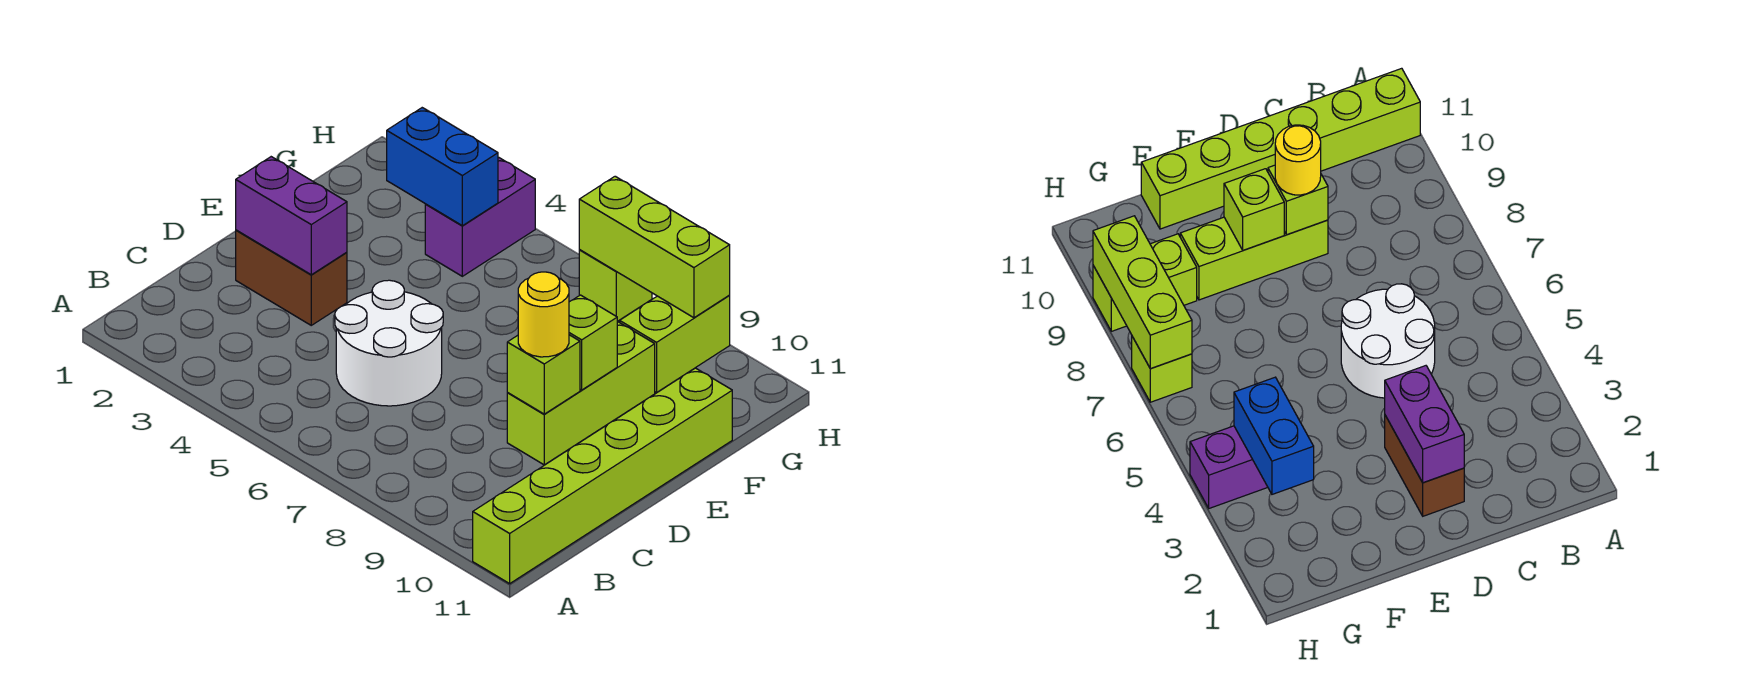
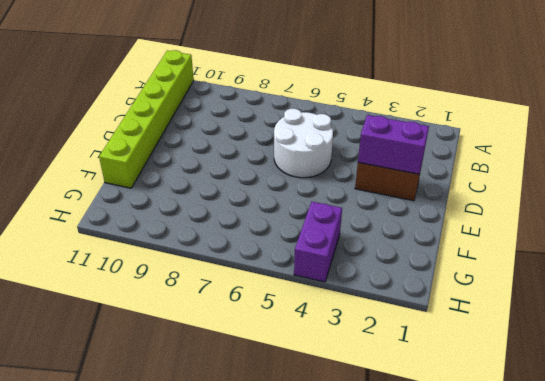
none -> lime 1x3 brick [507,322,655,465]
none -> lime 1x2 brick [620,296,730,393]
none -> lime 1x1 brick [579,250,652,321]

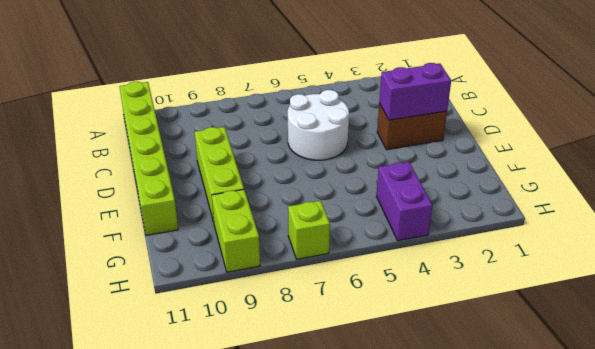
none -> lime 1x1 brick [507,335,580,414]
none -> lime 1x1 brick [569,295,618,390]
none -> blue 1x2 brick [387,108,498,226]

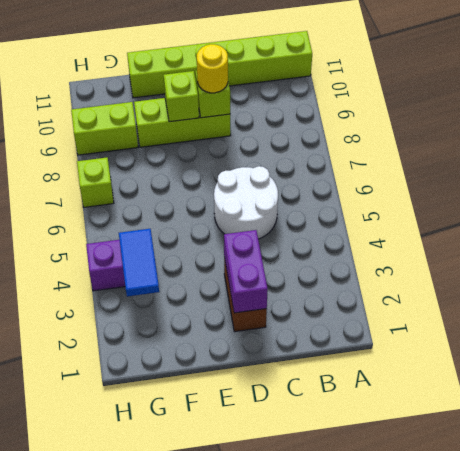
blue 1x2 tile [119,229,159,296] -> blue 1x2 brick [387,108,498,226]
none -> lime 1x3 brick [579,176,730,318]

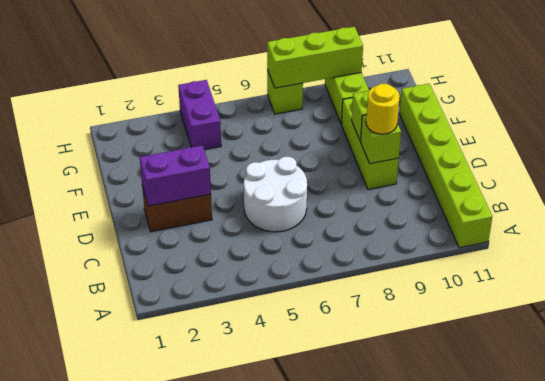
none -> blue 1x2 brick [387,108,498,226]

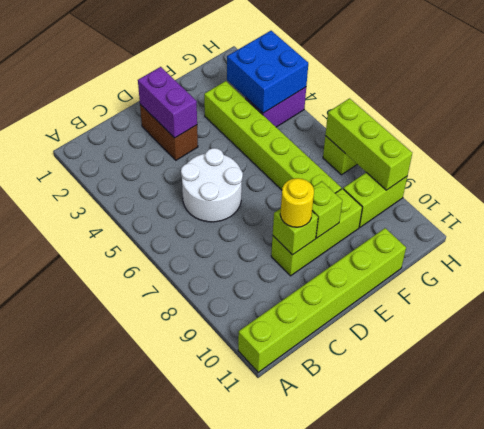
lime 1x6 brick [204,81,341,193] -> none
blue 2x2 brick [227,31,308,113] -> blue 1x2 brick [387,108,498,226]

